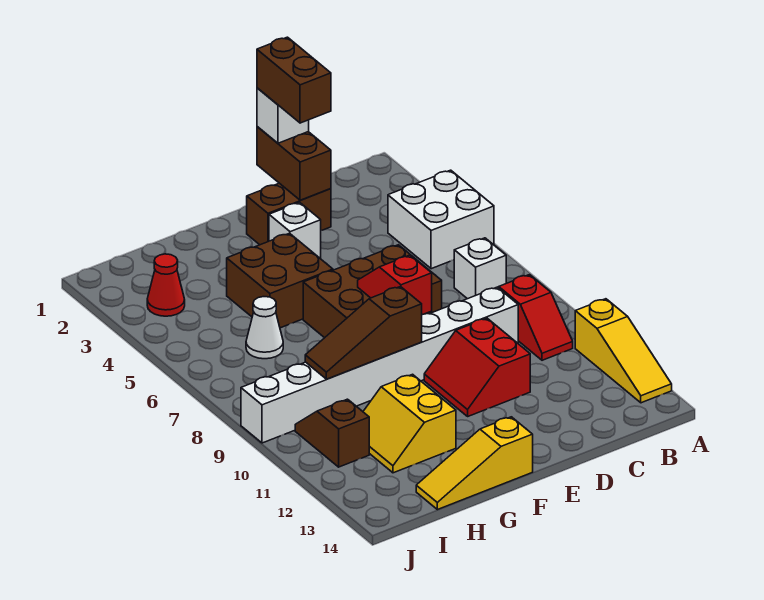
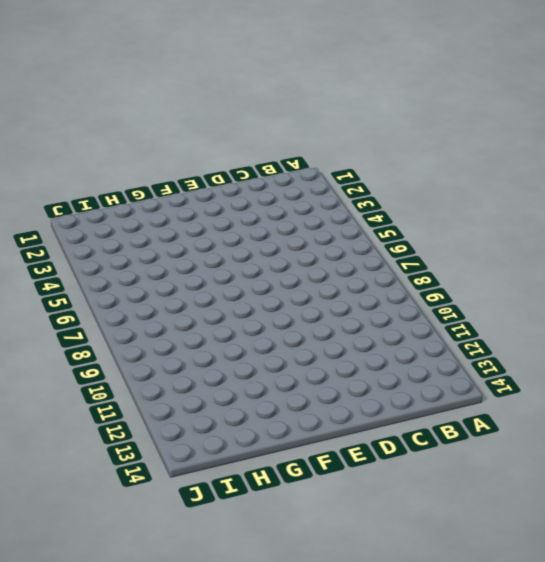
none -> white 2x2 brick [388,170,494,269]
none -> yellow 1x3 slope [575,299,672,403]
none -> white 1x1 brick [454,238,506,299]

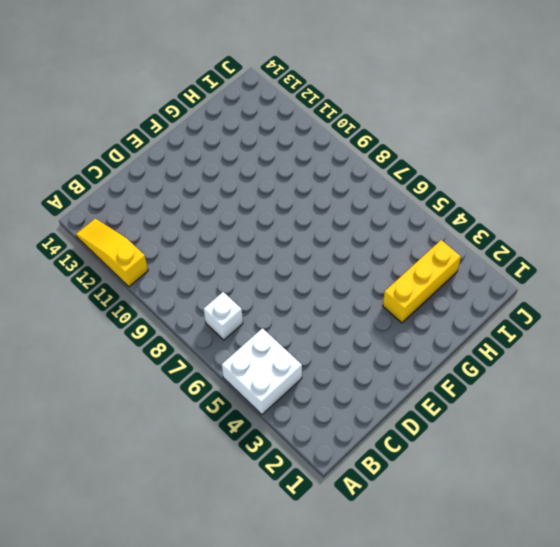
yellow 1x3 brick [383,240,461,323] -> red 1x1 cone [147,254,185,316]
none -> red 1x2 slope [499,275,573,360]
none -> white 1x8 brick [241,287,518,443]
none -> brown 1x2 brick [247,183,331,245]

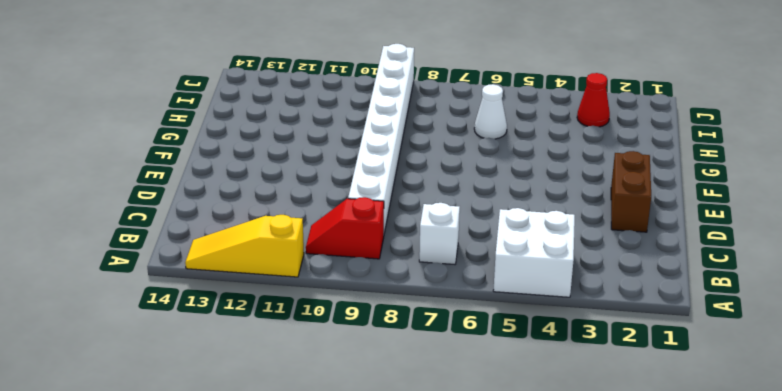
none -> brown 2x3 brick [303,245,442,338]
none -> red 2x2 slope [424,318,530,416]
none -> white 1x1 brick [269,202,321,258]

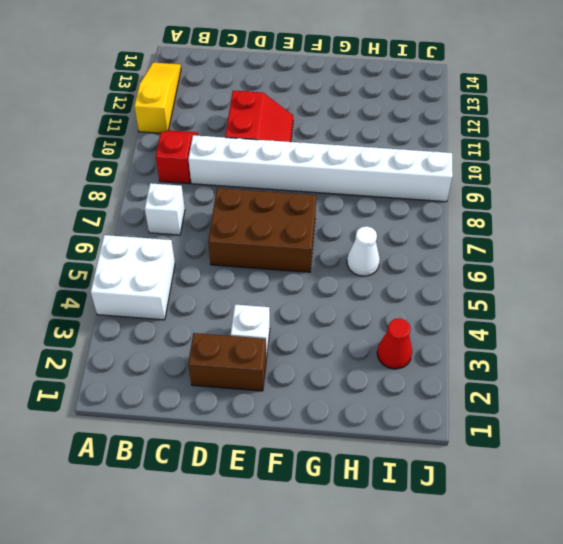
none -> brown 2x2 brick [227,233,333,328]
none -> yellow 1x3 slope [416,417,533,510]
none -> yellow 2x2 slope [363,374,456,473]

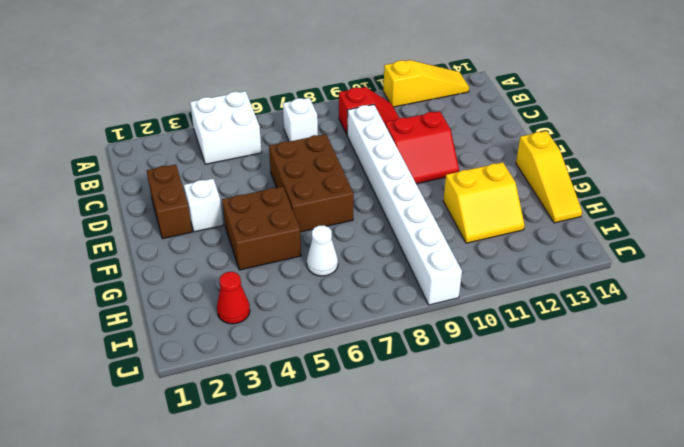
none -> brown 1x2 slope [295,399,369,467]
none -> brown 1x2 brick [257,127,331,200]
none -> red 1x2 slope [358,255,432,315]

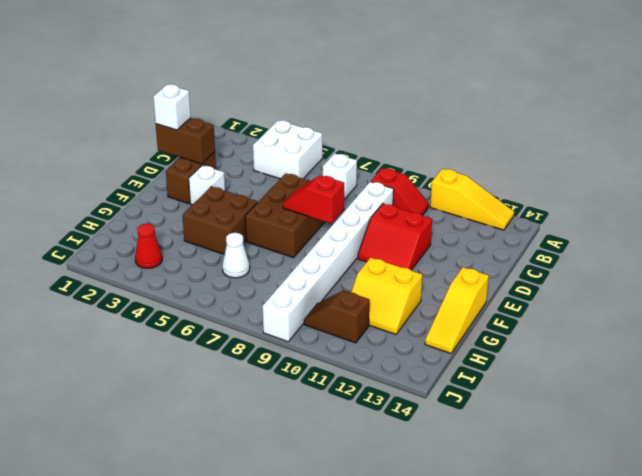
none -> brown 1x3 slope [305,287,422,379]
none -> brown 1x2 brick [257,37,331,123]

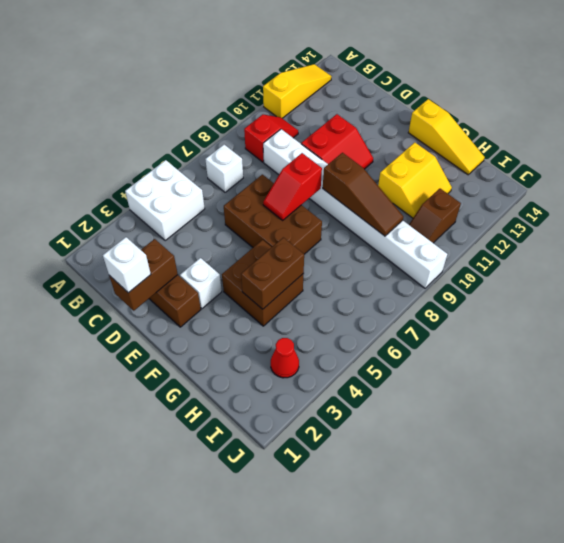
brown 1x2 brick [241,237,304,309] -> brown 1x2 brick moved to [257,37,331,123]
none -> white 1x1 cone [246,297,283,359]

